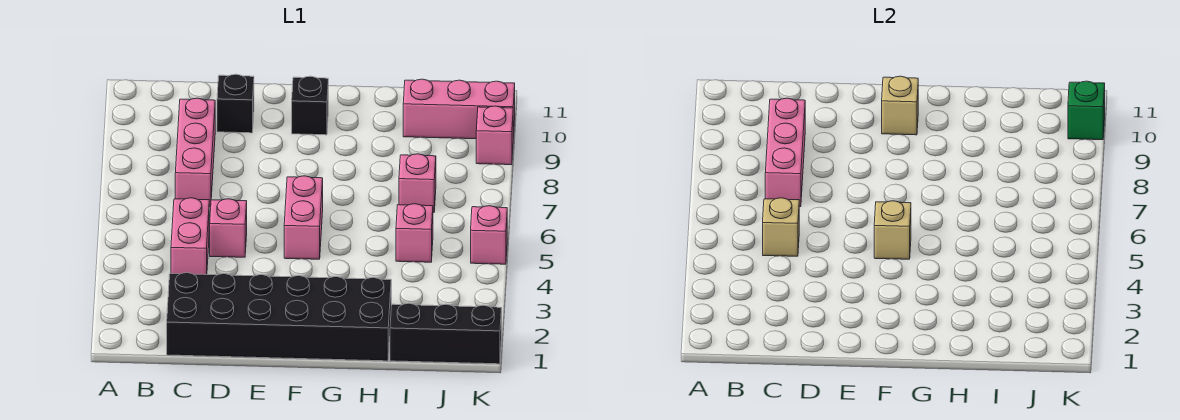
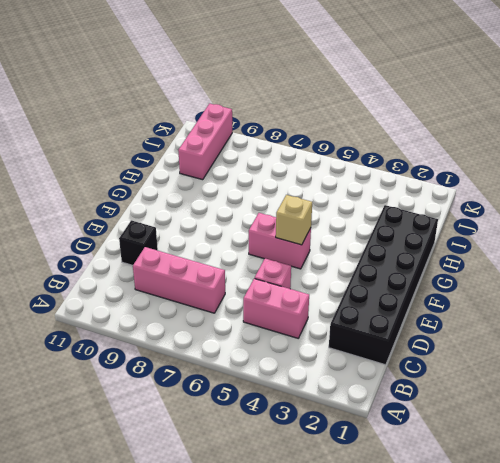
none -> black 1x1 brick [292,76,328,135]
none -> black 1x3 brick [390,303,502,364]
none -> pink 1x1 brick [396,204,433,262]

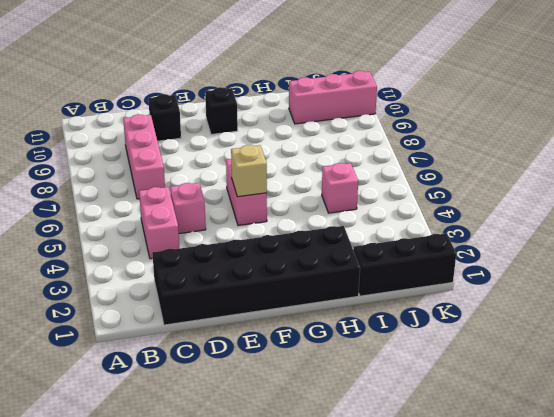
none -> pink 1x1 brick [399,154,436,213]
none -> pink 1x1 brick [471,206,507,264]
none -> pink 1x1 brick [476,106,513,165]

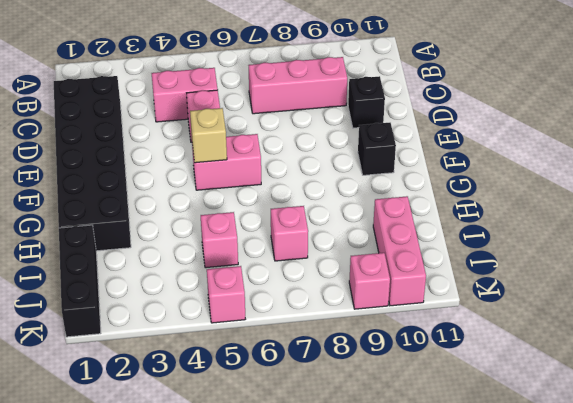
none -> tan 1x1 brick [763,198,799,256]
none -> pink 1x3 brick [765,98,805,207]
none -> tan 1x1 brick [882,76,918,135]

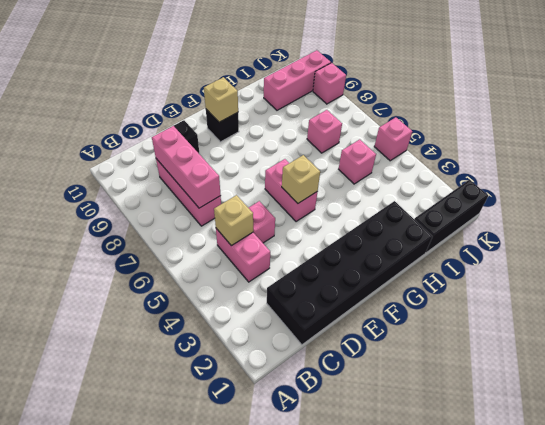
none -> green 1x1 brick [1068,81,1105,140]

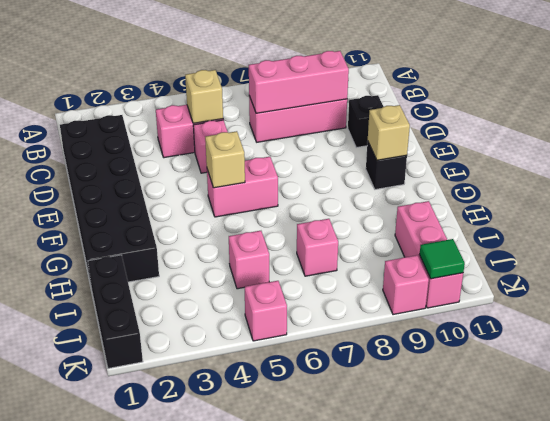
green 1x1 tile [419,239,465,279] -> green 1x1 brick [1068,81,1105,140]

